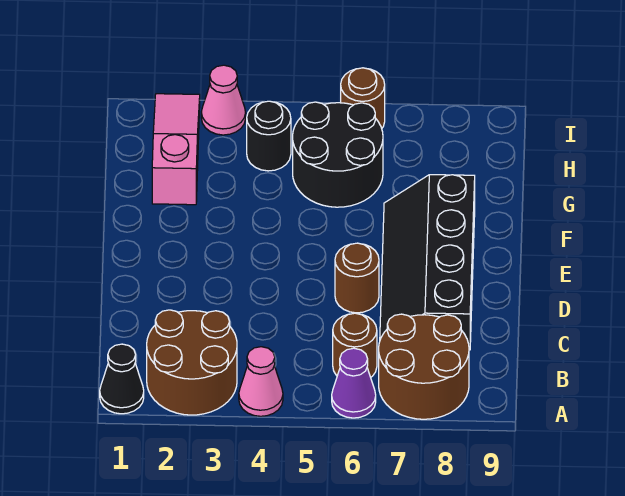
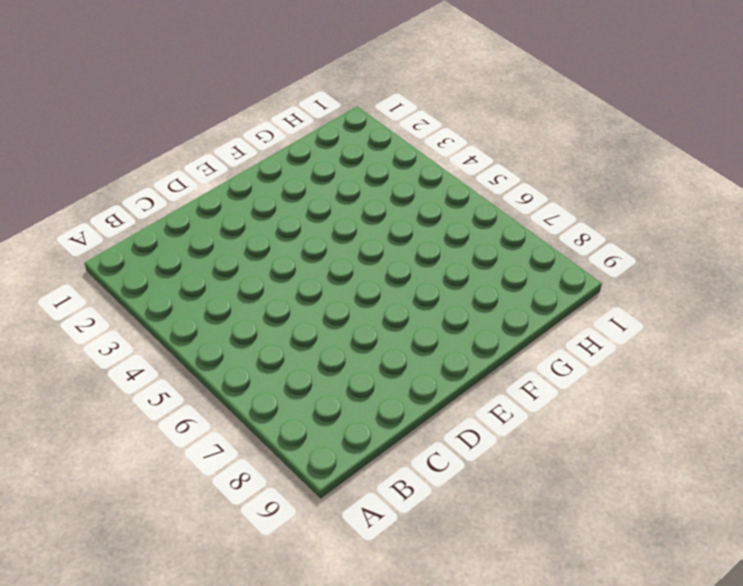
none -> black 1x1 cone [100,344,144,414]
none -> brown 2x2 round brick [147,310,237,415]
none -> pink 1x1 cone [239,347,283,416]

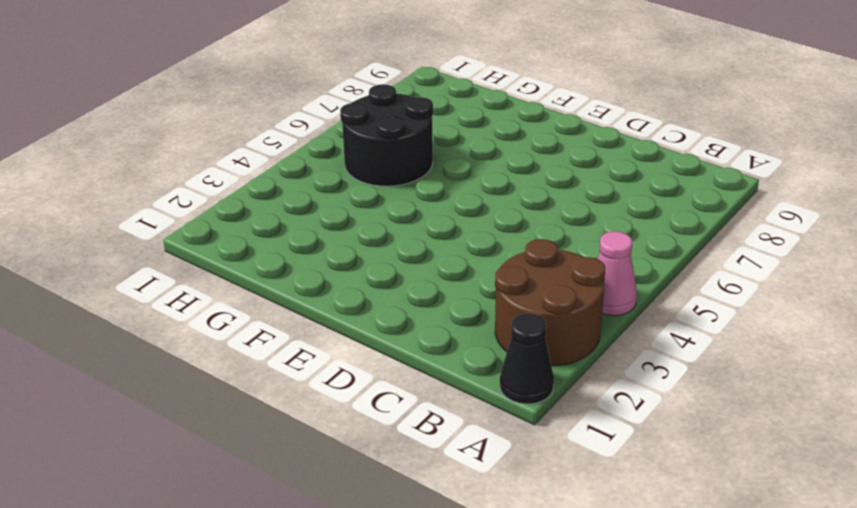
none -> purple 1x1 cone [332,348,376,418]
none -> brown 2x2 round brick [379,314,469,419]
none -> brown 1x1 round brick [333,313,377,377]

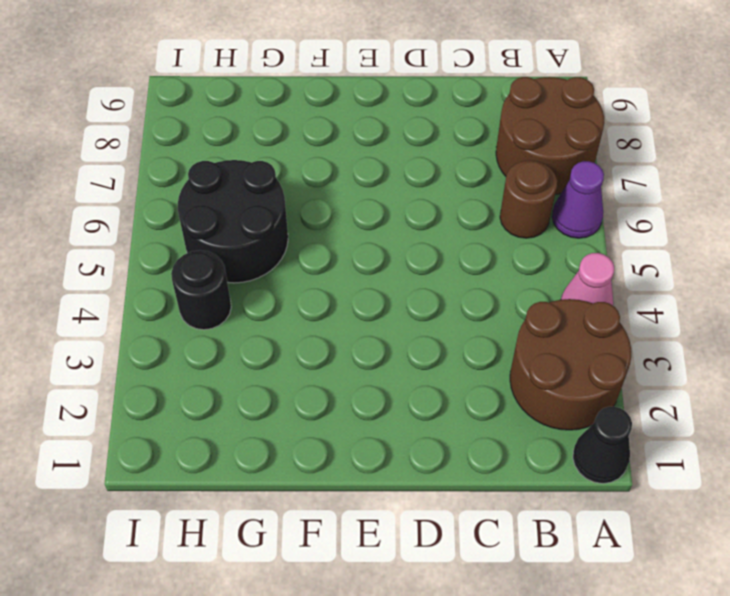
none -> black 2x4 slope [380,175,475,350]
none -> brown 1x1 round brick [335,243,379,313]
none -> pink 1x3 slope [152,94,200,205]

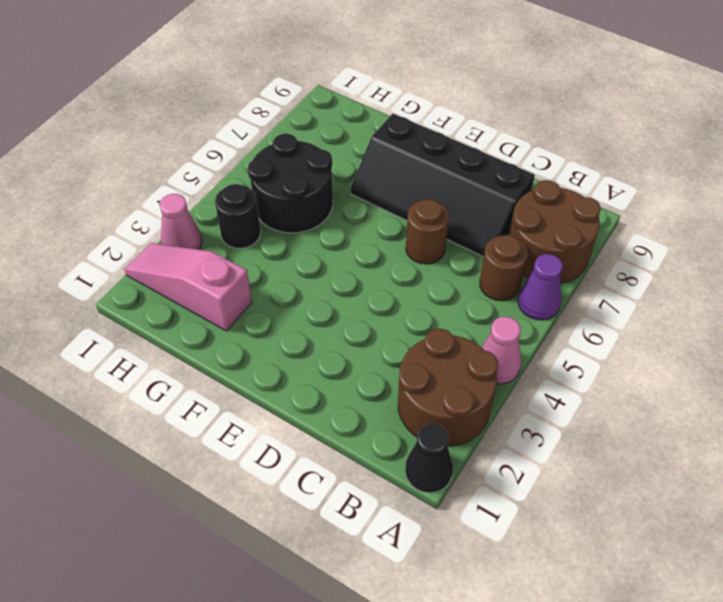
none -> brown 1x1 round brick [341,68,385,128]

